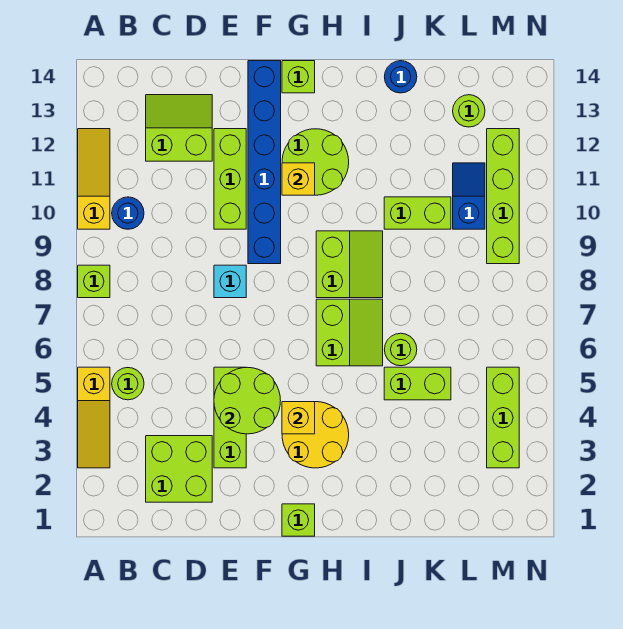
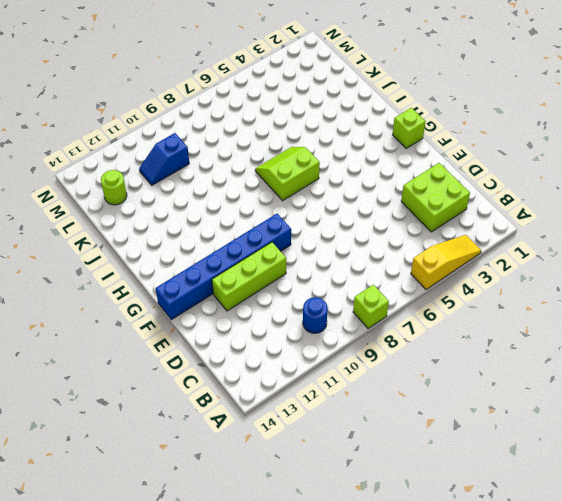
none -> yellow 1x3 slope [78,129,110,229]
none -> lime 1x1 round brick [112,368,144,400]
none -> lime 2x2 slope [146,95,212,161]

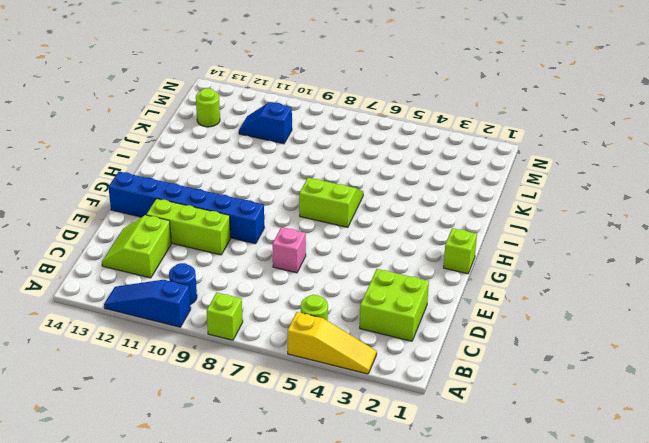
blue 1x3 slope [104,280,191,327] -> yellow 1x3 slope [78,129,110,229]
pink 1x1 brick [272,227,306,273] -> none
none -> lime 1x3 brick [214,367,246,468]
none -> cyan 1x1 brick [214,265,246,298]
none -> yellow 2x2 round brick [282,402,349,468]

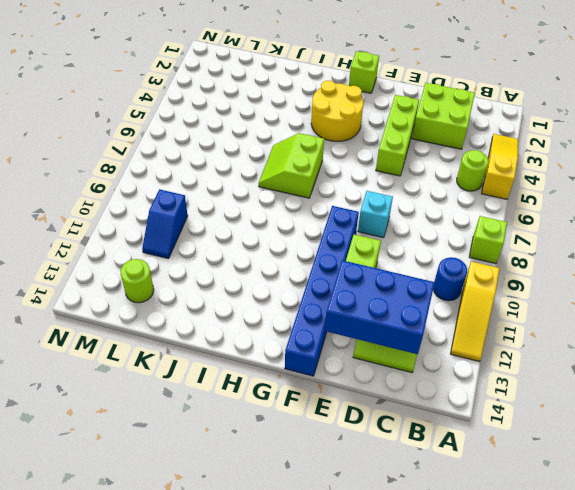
blue 2x3 brick [325,260,435,354] -> none
none -> lime 2x2 round brick [282,129,349,195]
none -> lime 1x1 brick [282,61,315,93]
none -> lime 2x2 slope [316,231,383,298]

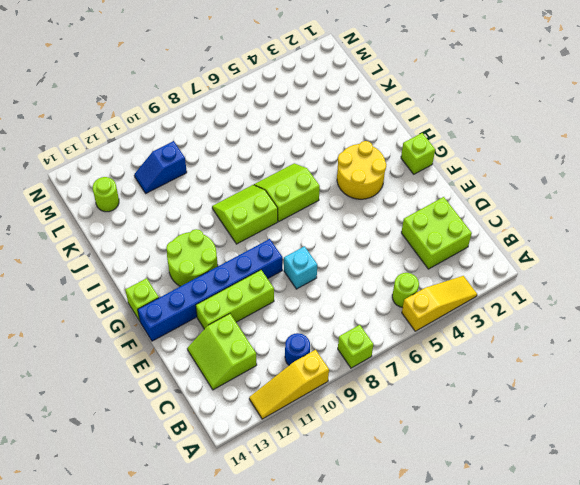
none -> lime 1x3 brick [214,367,246,468]
none -> lime 1x2 brick [384,367,451,400]
none -> lime 1x1 round brick [384,333,417,366]

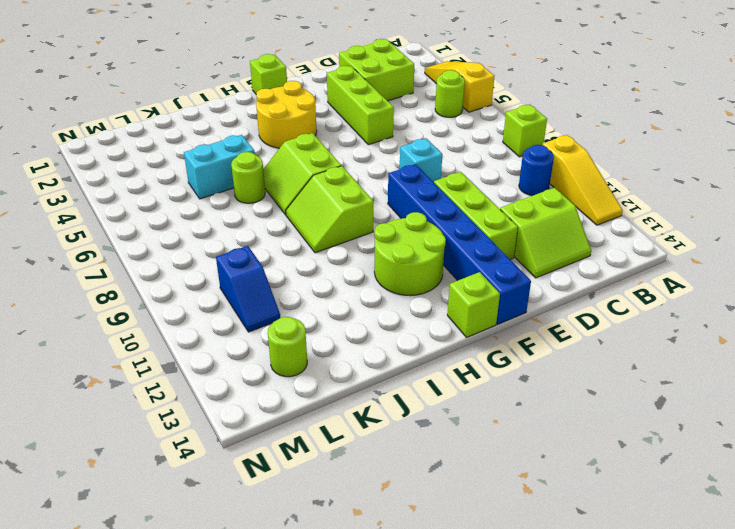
cyan 1x2 brick [184,135,255,199] -> lime 1x2 brick [384,367,451,400]
none -> lime 1x2 brick [384,197,451,229]
none -> blue 1x1 round brick [385,61,417,93]
none -> lime 1x3 brick [487,367,519,468]

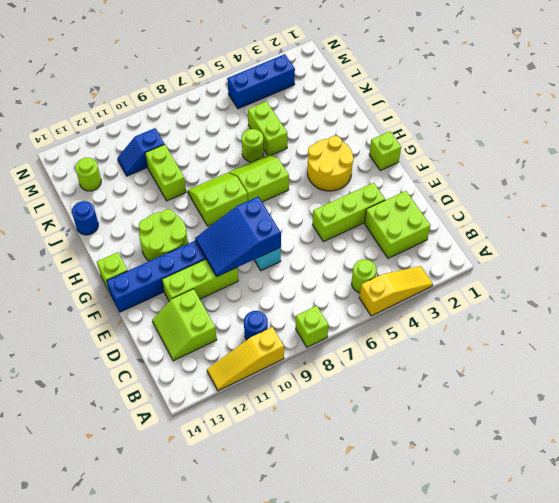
blue 2x3 slope [195,197,281,276] -> none
blue 1x3 brick [227,54,295,109] -> lime 1x3 brick [487,367,519,468]
none -> lime 1x4 brick [487,129,519,264]
none -> lime 2x2 round brick [214,367,281,434]
none -> yellow 1x1 brick [282,402,315,434]

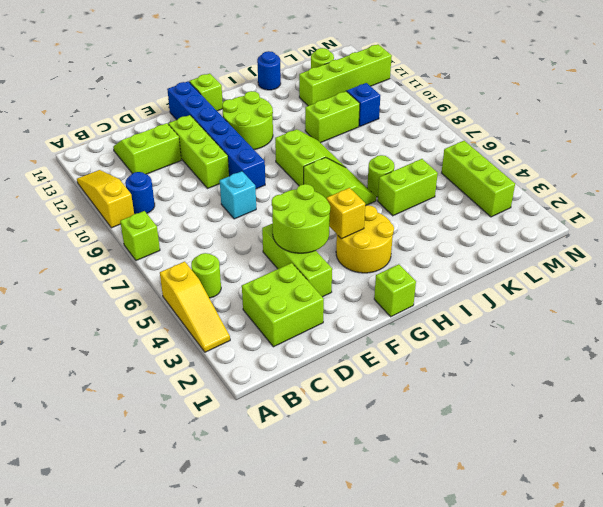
lime 1x4 brick [299,44,392,106] -> lime 1x4 brick turned to [487,129,519,264]
none -> yellow 1x1 brick [282,163,315,195]

